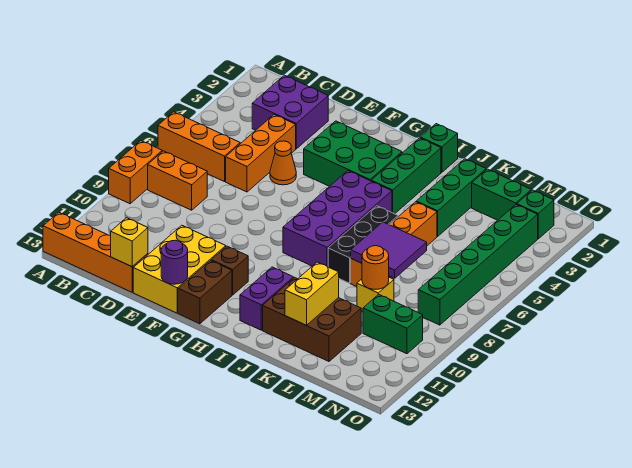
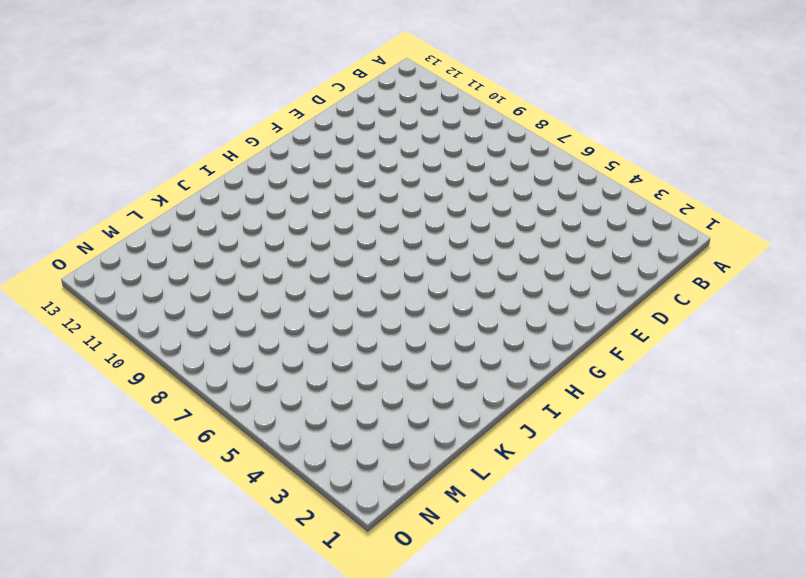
none -> orange 1x3 brick [158,112,240,182]
none -> orange 1x2 brick [109,141,162,204]
none -> orange 1x4 brick [43,212,148,292]

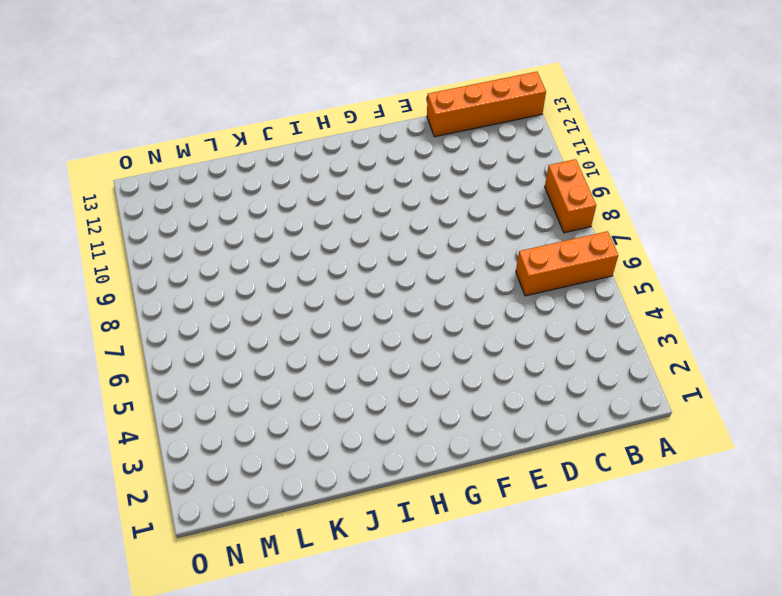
none -> orange 1x2 brick [148,151,207,210]
none -> purple 2x2 brick [252,75,328,149]
none -> orange 1x3 brick [226,115,296,192]

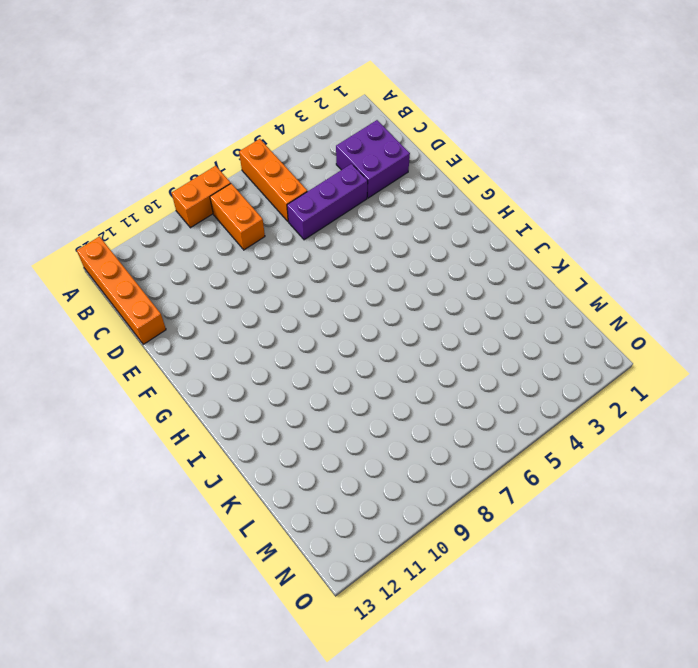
purple 1x3 brick [287,164,368,240] -> orange 1x3 brick [226,115,296,192]
none -> orange 1x1 cone [270,141,296,185]
none -> yellow 2x3 brick [133,225,226,313]
none -> green 2x3 brick [304,121,402,186]

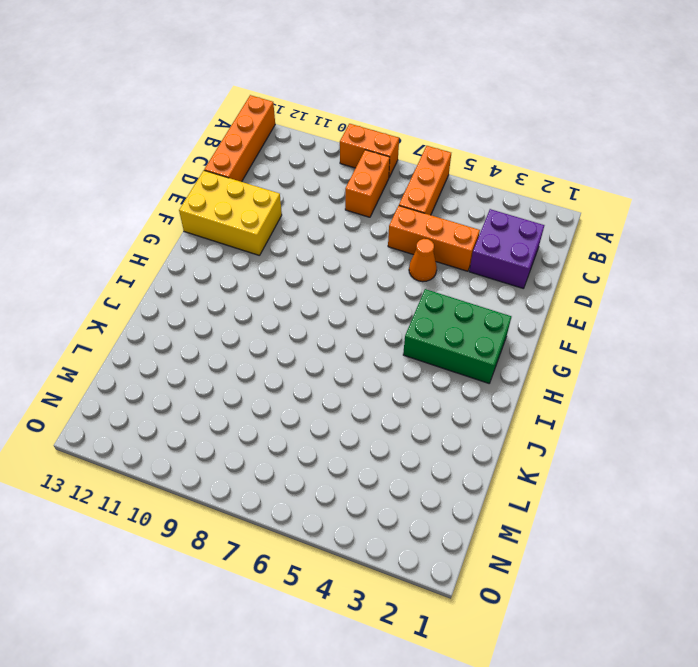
green 2x3 brick [403,289,511,383] -> green 2x3 brick turned to [304,121,402,186]
none -> brown 1x1 brick [211,246,248,295]
none -> brown 1x2 brick [178,261,232,324]
none -> purple 2x4 brick [283,171,392,267]

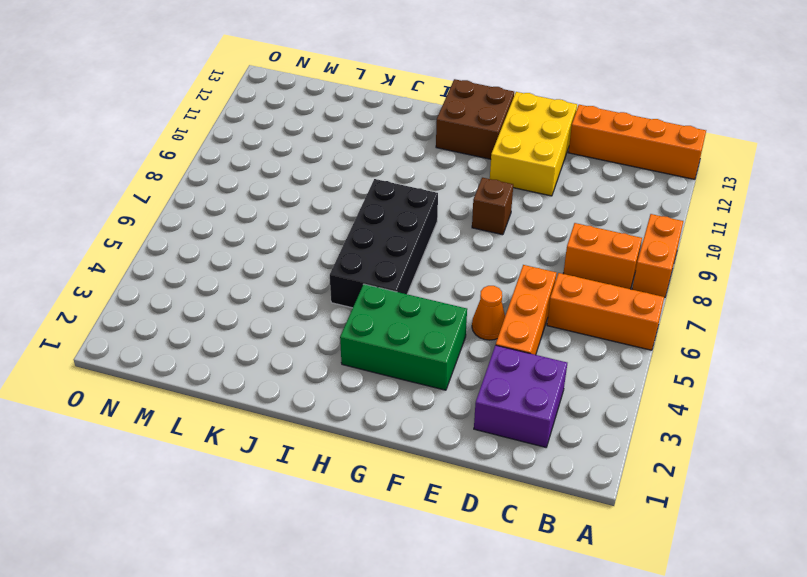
brown 1x1 brick [472,178,513,235] -> brown 1x1 brick moved to [211,246,248,295]
brown 2x2 brick [436,79,514,159] -> brown 1x2 brick [178,261,232,324]
black 2x4 brick [330,179,438,308] -> purple 2x4 brick [283,171,392,267]
none -> green 1x1 brick [420,124,458,172]
none -> green 1x3 brick [371,138,441,214]
none -> purple 1x2 brick [240,267,293,330]

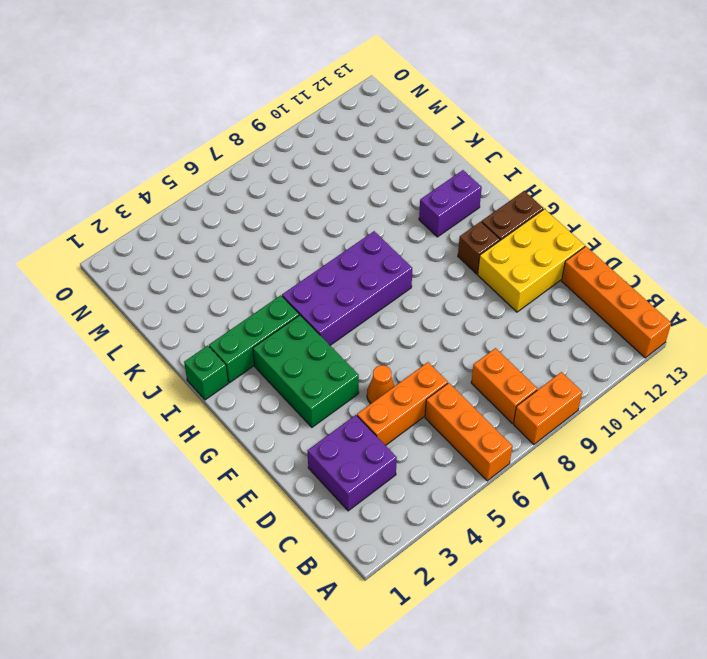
none -> black 1x3 brick [328,206,398,283]
none -> brown 2x3 brick [263,277,361,361]
none -> green 1x3 brick [416,159,486,236]

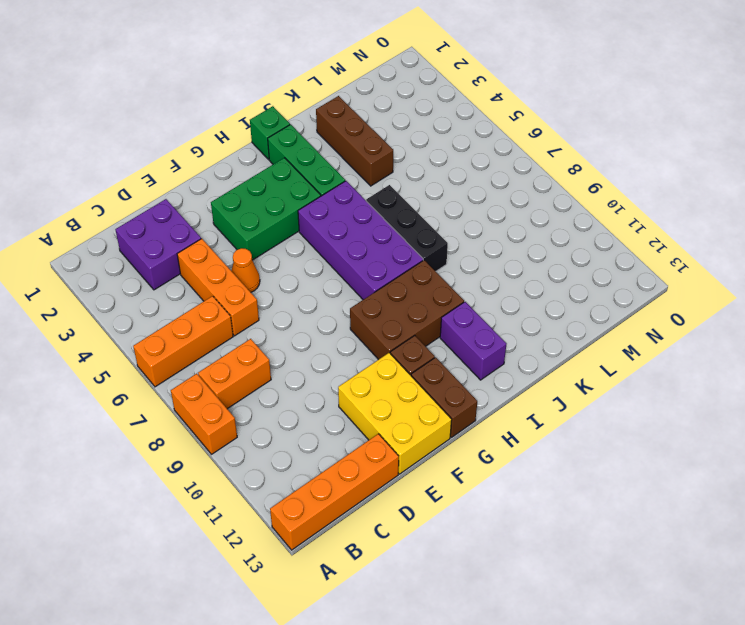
brown 2x3 brick [350,260,464,360] -> brown 2x3 brick moved to [263,277,361,361]
brown 1x3 brick [316,96,393,186] -> green 1x3 brick [416,159,486,236]
none -> orange 1x4 brick [351,202,437,287]
none -> green 1x2 brick [472,169,531,220]
none -> yellow 1x1 brick [357,277,394,311]

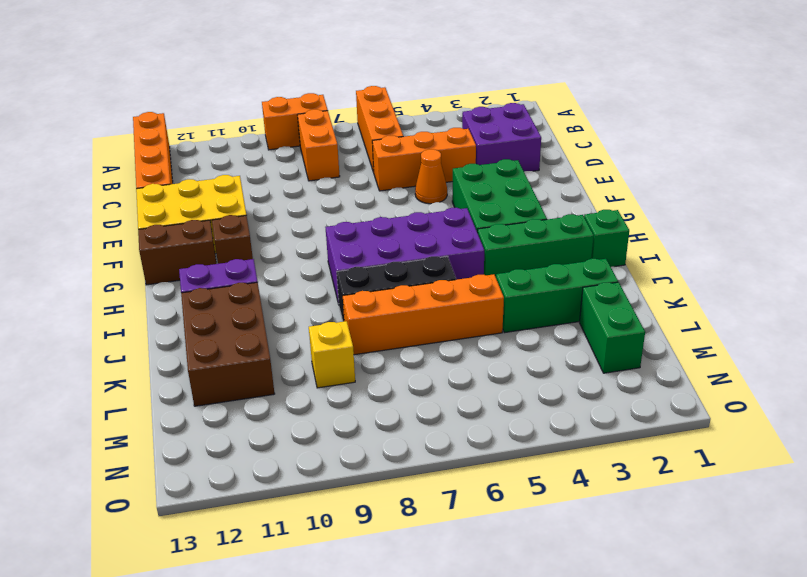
none -> green 1x2 brick [363,294,423,354]
none -> green 1x1 brick [517,190,554,239]
none -> green 1x6 brick [418,204,538,325]

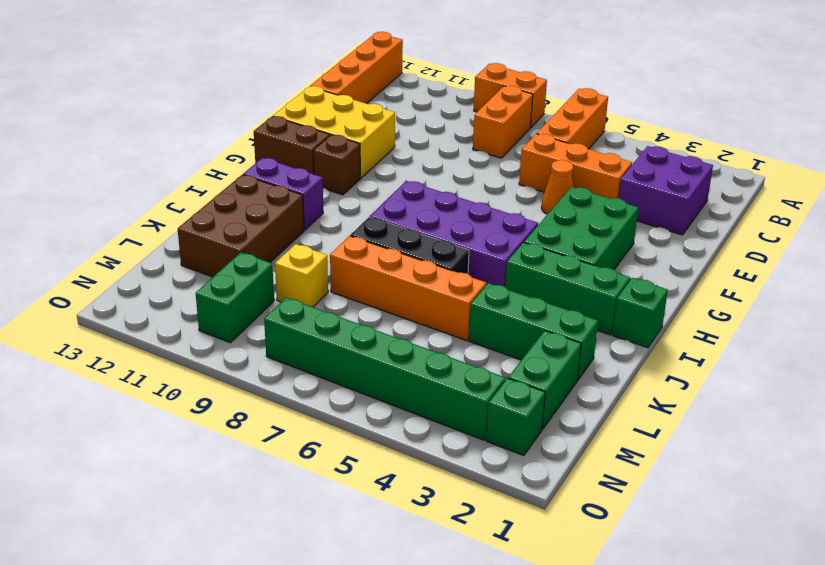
none -> yellow 1x1 brick [111,218,148,267]
none -> purple 1x1 round brick [161,240,188,284]
none -> purple 2x2 tile [351,222,427,278]

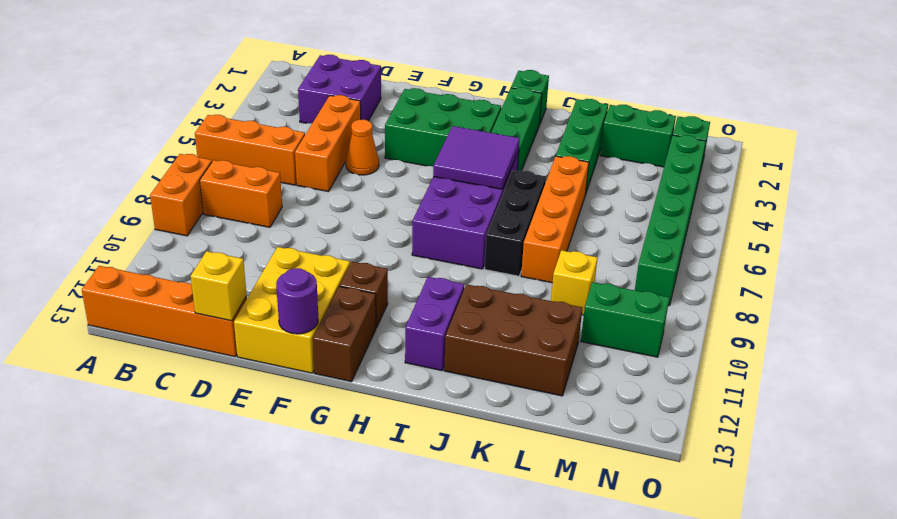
purple 2x2 tile [433,126,520,189] -> purple 2x2 tile moved to [351,222,427,278]
none -> yellow 1x2 brick [285,262,339,325]
none -> orange 1x1 round brick [362,246,389,289]

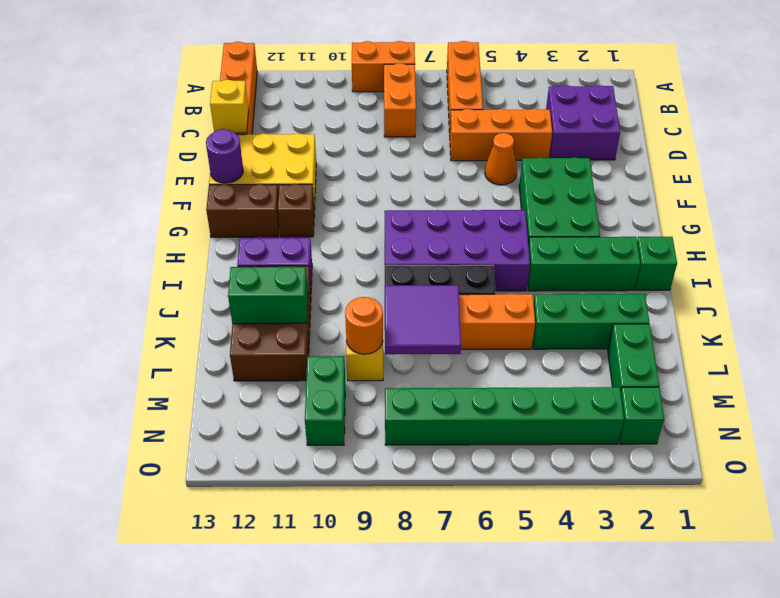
green 1x2 brick [228,267,308,324] -> yellow 1x2 brick [285,262,339,325]

